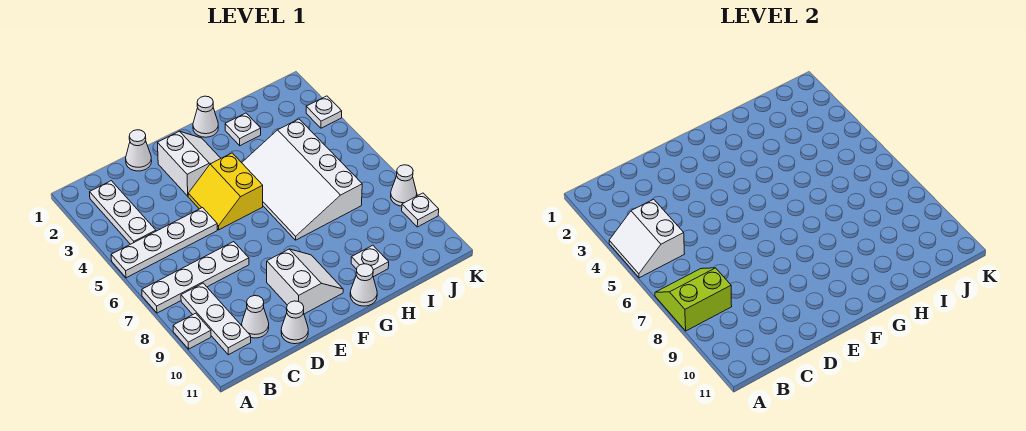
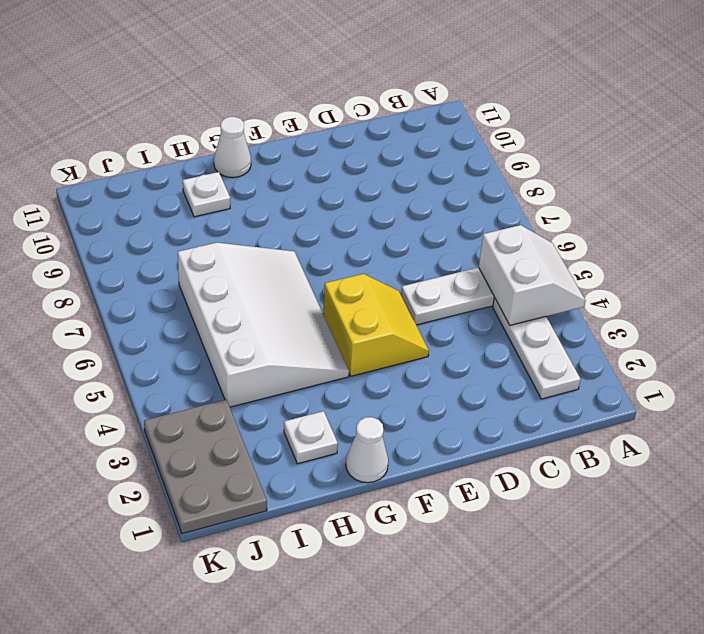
grey 2x3 plate [144,400,267,534] -> white 1x1 plate [306,96,342,128]
none -> white 1x4 plate [142,242,249,313]
none -> white 1x1 plate [173,313,211,349]
none -> white 1x3 plate [181,283,251,355]

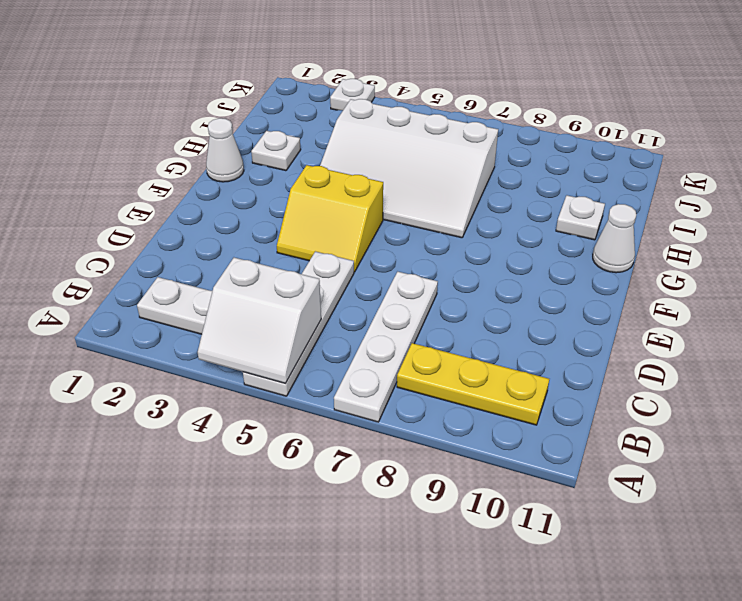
yellow 1x3 plate [397,343,549,425] -> white 1x3 plate [181,283,251,355]
none -> white 1x1 plate [173,313,211,349]
none -> white 1x1 cone [242,296,269,338]
none -> white 1x1 cone [126,130,152,171]

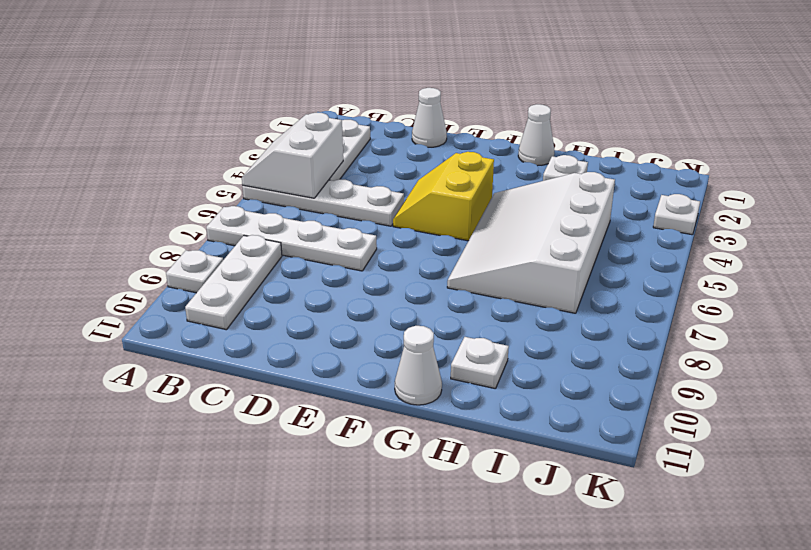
none -> white 1x1 cone [242,296,269,338]
none -> white 1x1 cone [281,301,308,344]
none -> white 2x2 slope [158,131,221,196]

